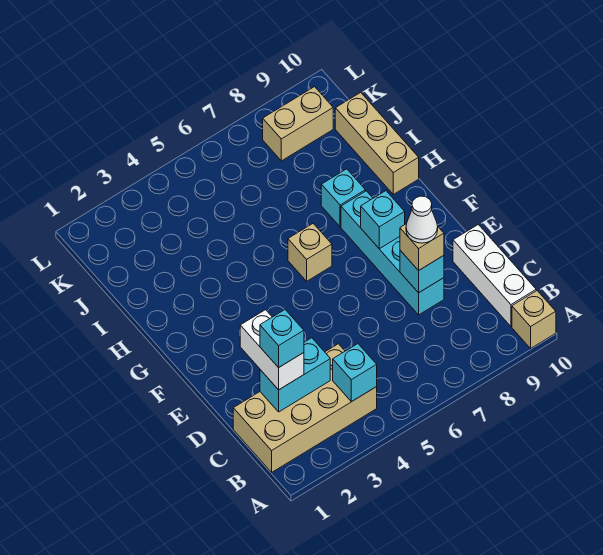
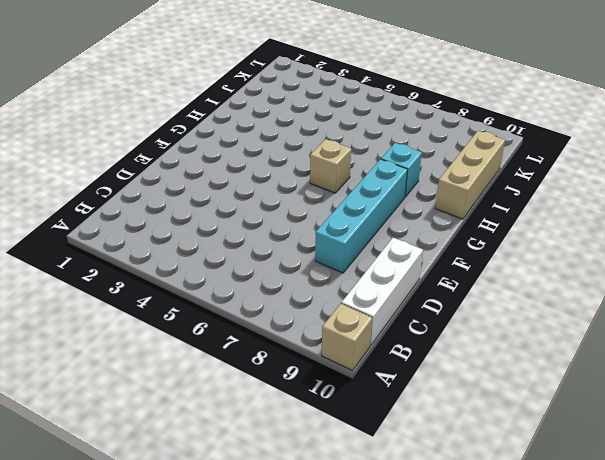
none -> tan 2x4 brick [233,344,377,472]
none -> tan 1x2 brick [263,87,333,161]
none -> cyan 1x1 brick [333,344,377,402]

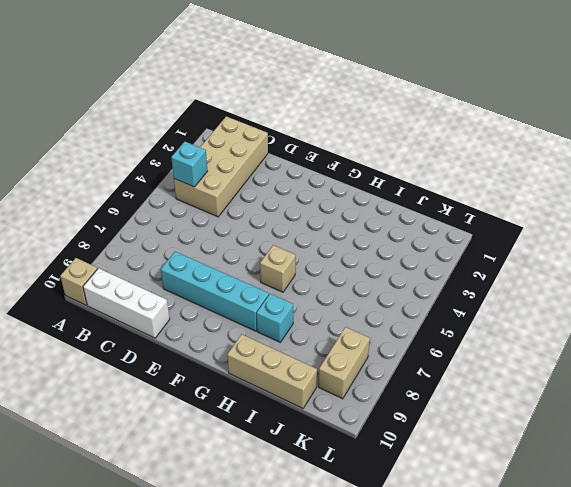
none -> cyan 1x2 brick [260,338,330,412]
none -> cyan 1x1 brick [400,250,444,293]
none -> cyan 1x1 brick [361,191,405,249]

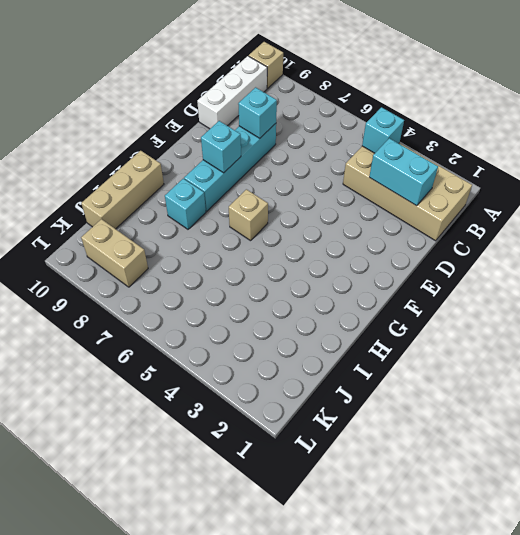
none -> white 1x2 brick [240,310,304,390]
none -> tan 1x1 brick [400,224,444,271]
none -> cyan 1x1 brick [260,310,304,368]

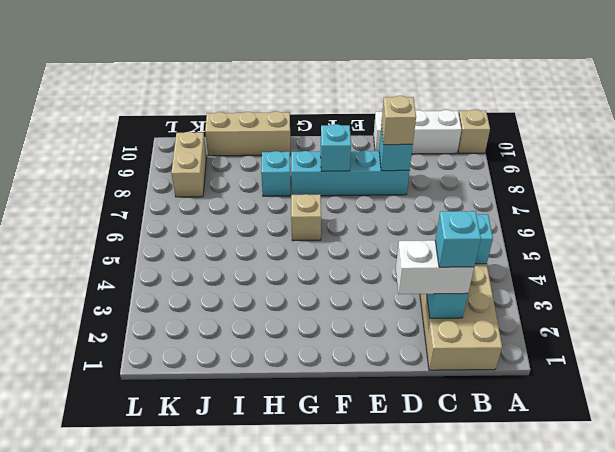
none -> white 1x1 cone [406,196,438,243]

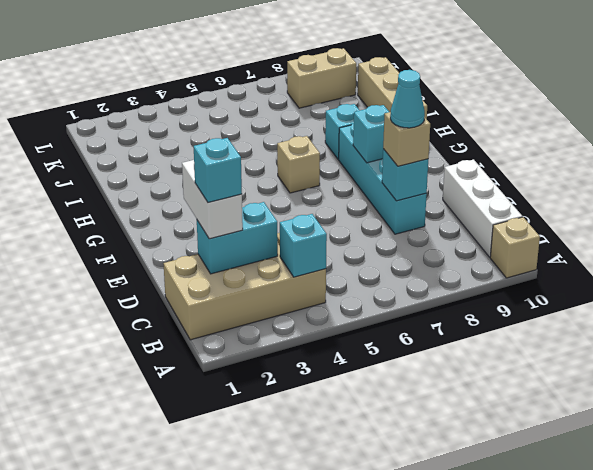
cyan 1x1 cone [390,70,425,128] -> white 1x1 cone [406,196,438,243]

